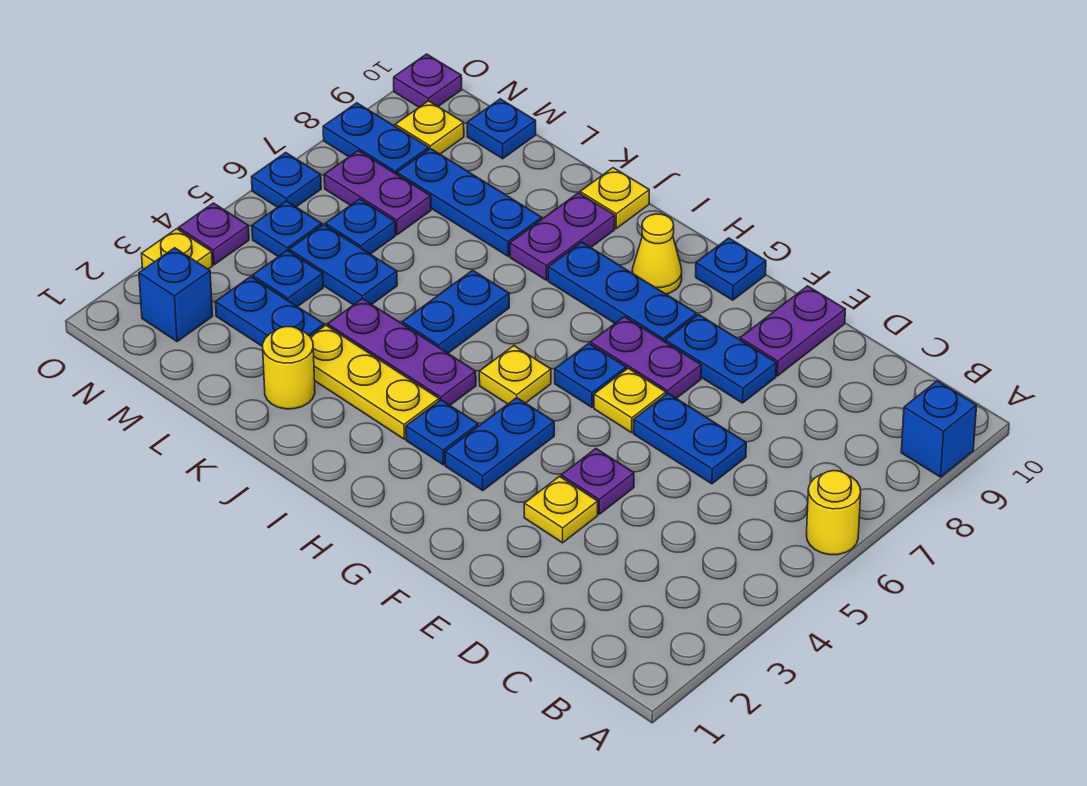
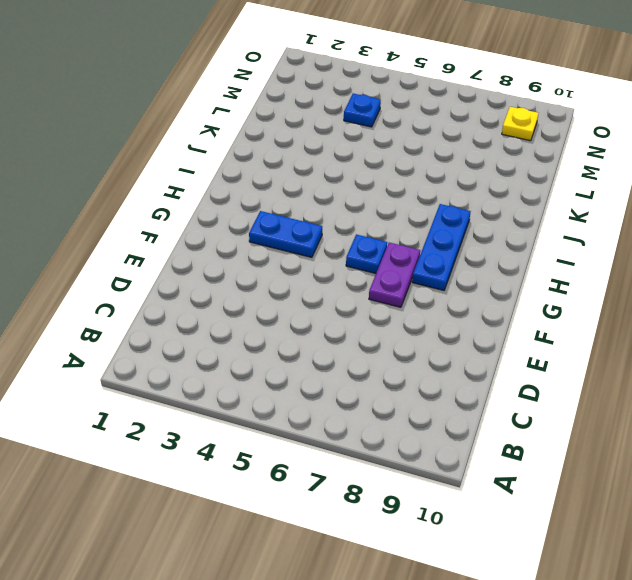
none -> yellow 1x1 round brick [807,471,861,555]
none -> blue 1x1 brick [901,381,977,477]
none -> blue 1x2 plate [634,393,746,484]
none -> yellow 1x1 plate [524,476,598,543]

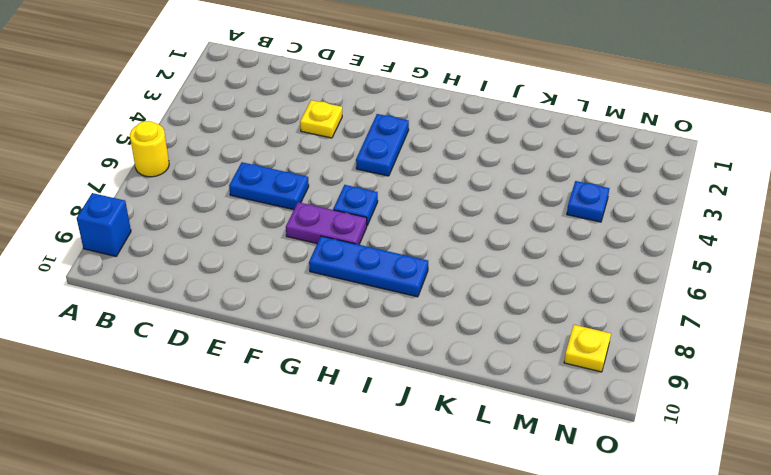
none -> purple 1x1 plate [561,449,634,514]
none -> blue 1x2 plate [665,315,776,403]
none -> purple 1x2 plate [740,286,845,376]
none -> yellow 1x1 plate [594,368,666,433]

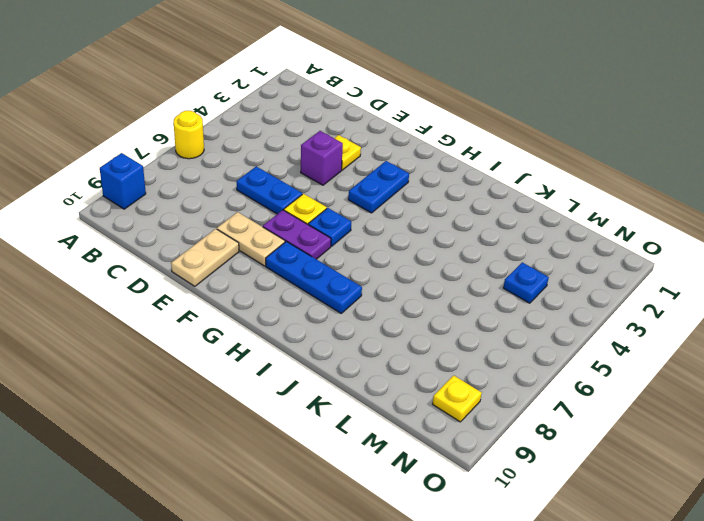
purple 1x1 brick [301,131,343,185] -> purple 1x1 plate [561,449,634,514]
tan 1x2 plate [217,212,285,266] -> blue 1x2 plate [665,315,776,403]
tan 1x2 plate [171,229,239,286] -> purple 1x2 plate [740,286,845,376]
none -> blue 1x1 plate [696,238,766,300]
none -> blue 1x1 plate [406,400,478,465]
none -> yellow 1x1 plate [479,346,551,404]
none -> yellow 1x1 cone [632,214,682,294]

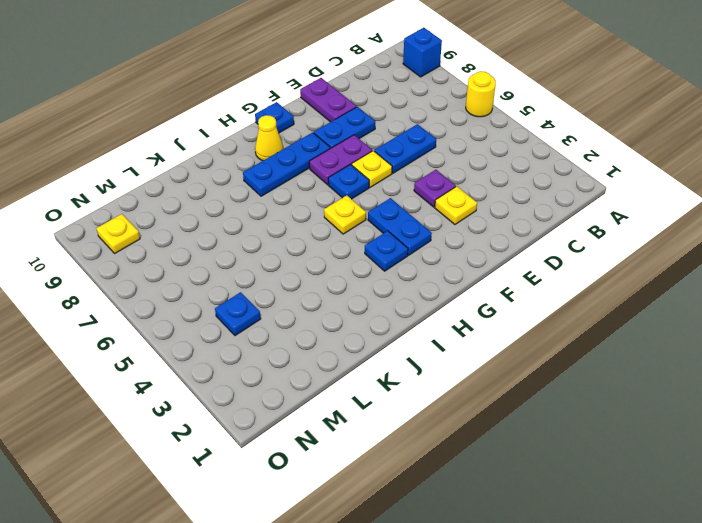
none -> yellow 1x3 plate [310,325,439,439]
none -> purple 1x3 plate [328,299,476,405]
none -> blue 1x2 plate [402,270,509,353]
none -> purple 1x2 plate [510,193,615,280]

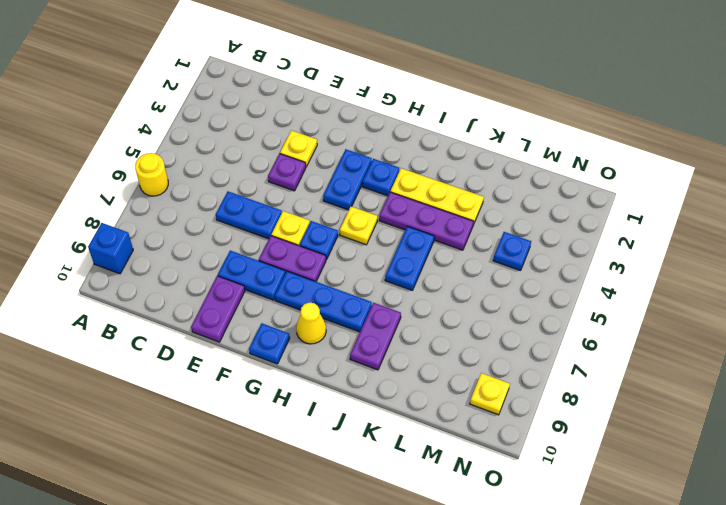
none -> yellow 1x1 plate [580,168,649,228]
none -> yellow 1x1 round brick [263,327,315,409]
none -> blue 1x3 plate [397,148,542,256]
none -> blue 1x2 plate [215,277,324,347]

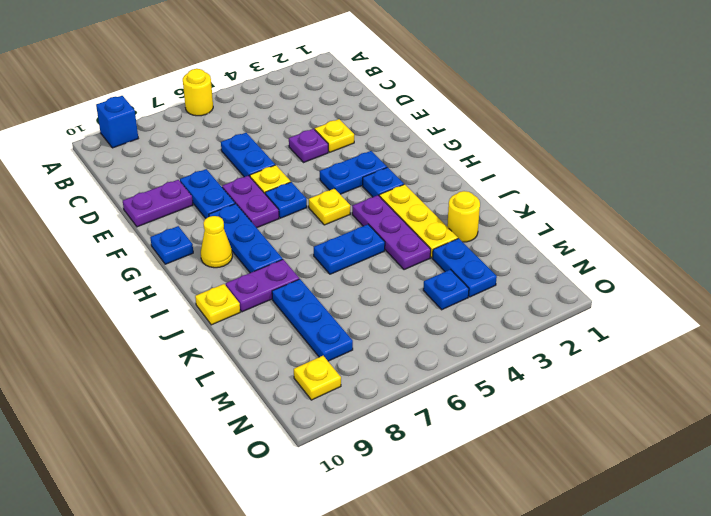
none -> blue 1x2 plate [289,225,397,305]
none -> blue 1x1 plate [325,199,395,254]
none -> purple 1x2 plate [324,151,431,235]
none -> blue 1x1 plate [467,99,536,159]

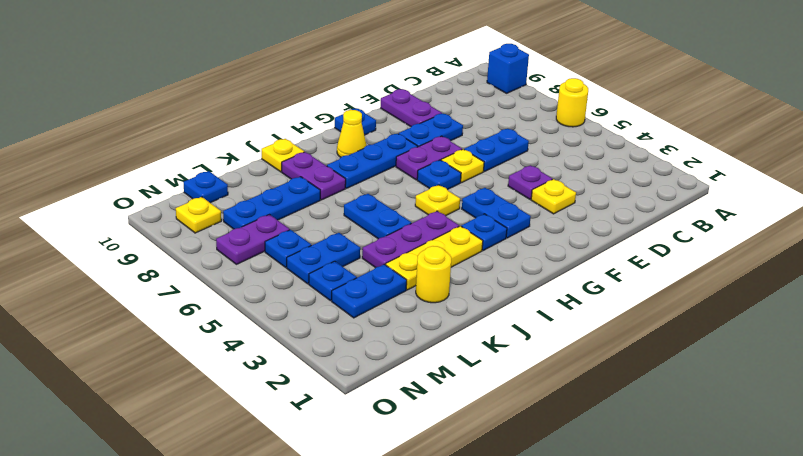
none -> blue 1x1 brick [139,248,213,342]
none -> blue 1x1 plate [252,201,322,257]
none -> blue 1x2 plate [323,103,429,174]
none -> yellow 1x1 plate [142,229,212,269]

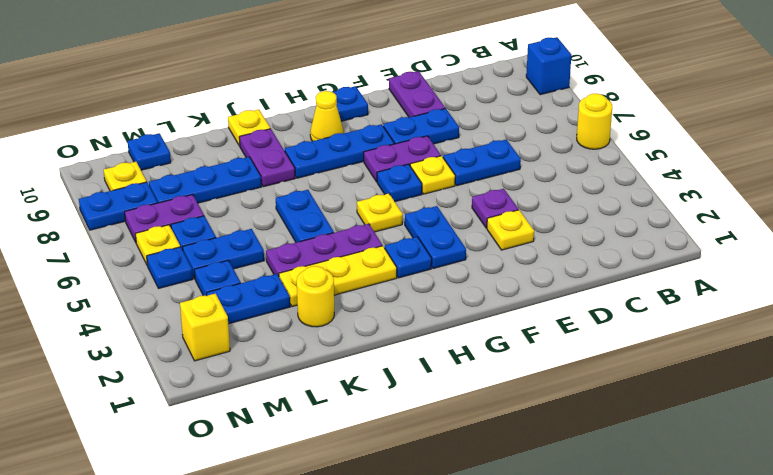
yellow 1x1 brick [180,293,230,361] -> blue 1x1 brick [139,248,213,342]
yellow 1x1 plate [136,225,180,265] -> yellow 1x1 plate moved to [142,229,212,269]
none -> purple 1x1 plate [179,203,249,265]
none -> blue 1x1 plate [252,153,321,207]
none -> purple 1x1 plate [394,54,462,107]

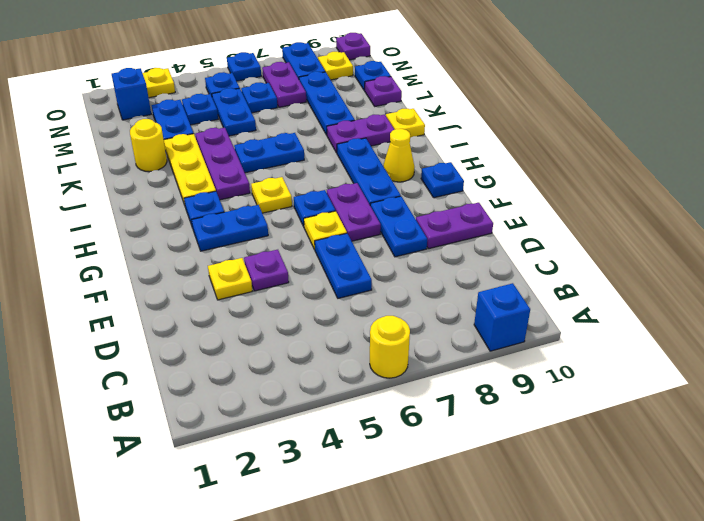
purple 1x1 plate [364,76,402,106] -> purple 1x1 plate moved to [179,203,249,265]

